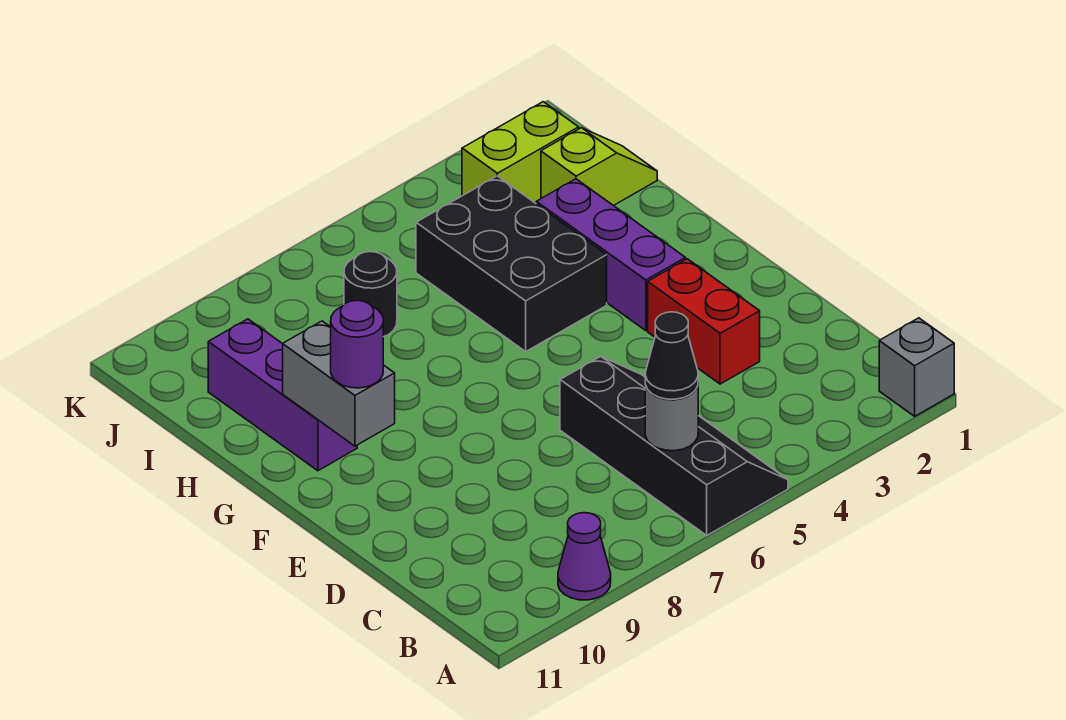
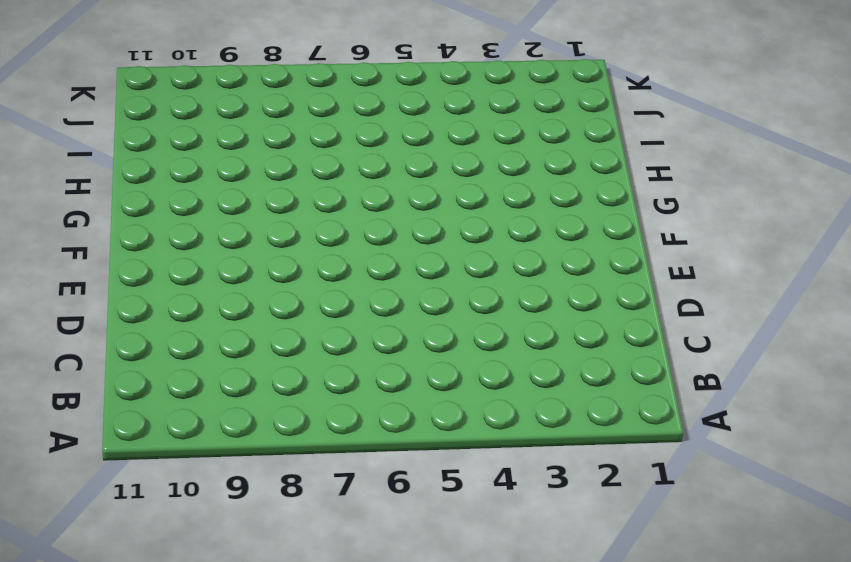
none -> grey 1x1 brick [879,318,954,416]
none -> black 2x4 slope [560,356,788,535]
none -> purple 1x1 cone [558,513,611,600]

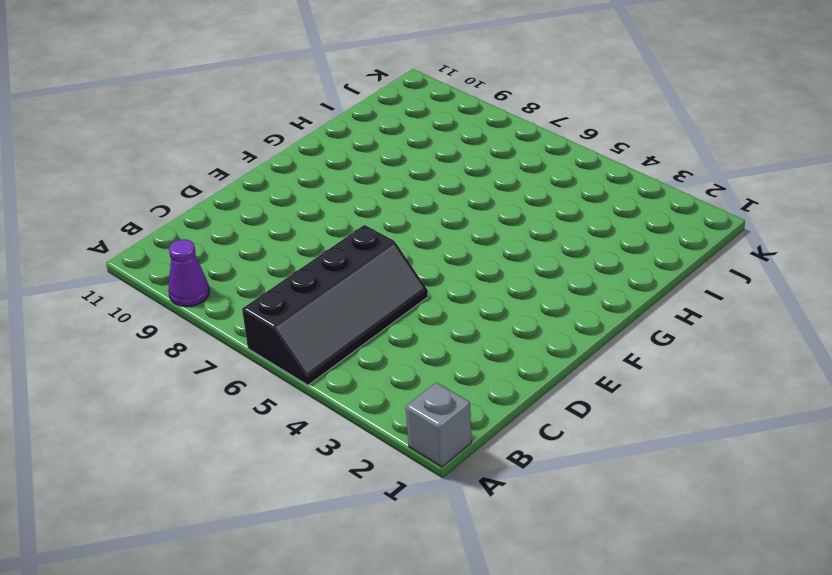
none -> red 1x2 brick [648,259,760,384]
none -> purple 1x3 brick [536,179,686,331]
none -> black 2x3 brick [416,176,607,351]

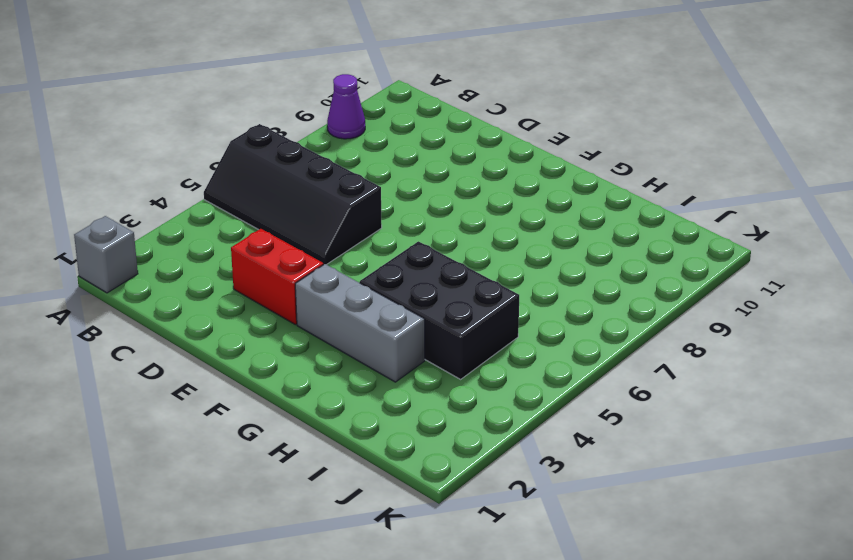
grey 1x3 brick [295,264,425,382] -> purple 1x3 brick [536,179,686,331]
none -> purple 1x3 brick [208,319,357,471]
none -> lime 1x2 slope [541,128,657,206]
none -> black 1x1 round brick [344,252,397,337]

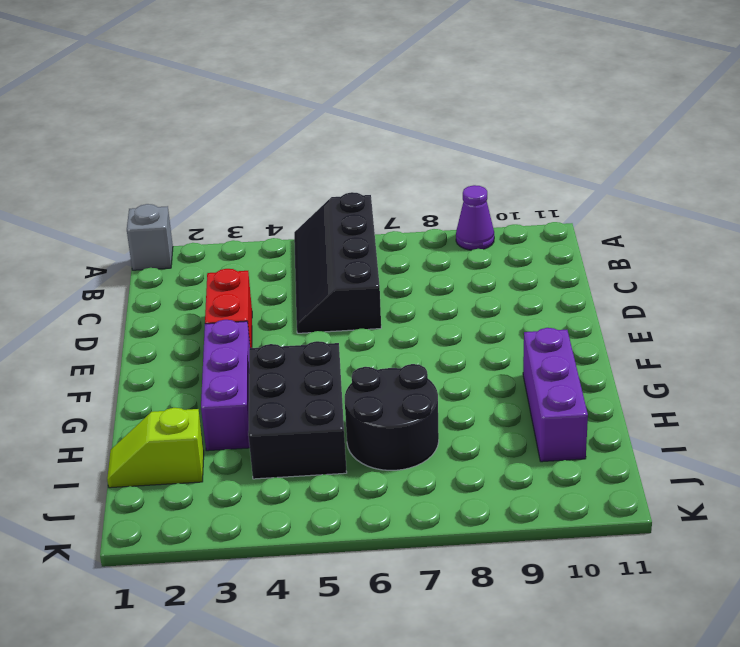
black 2x2 round brick [345,364,439,470] -> black 1x1 round brick [344,252,397,337]
none -> lime 1x2 brick [462,102,579,203]
none -> grey 1x1 round brick [645,385,698,451]
none -> grey 1x2 brick [283,321,395,446]

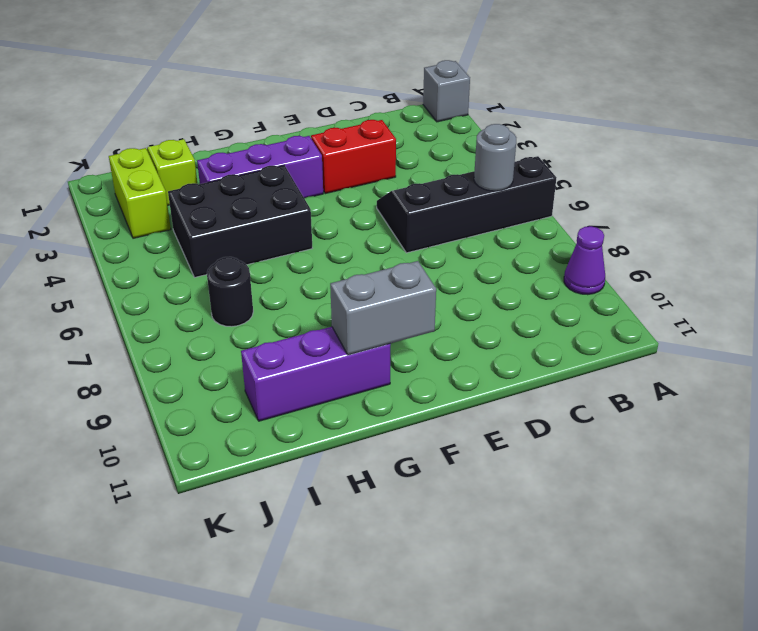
none -> black 1x1 cone [645,312,698,399]
none -> purple 1x1 round brick [331,301,383,388]

